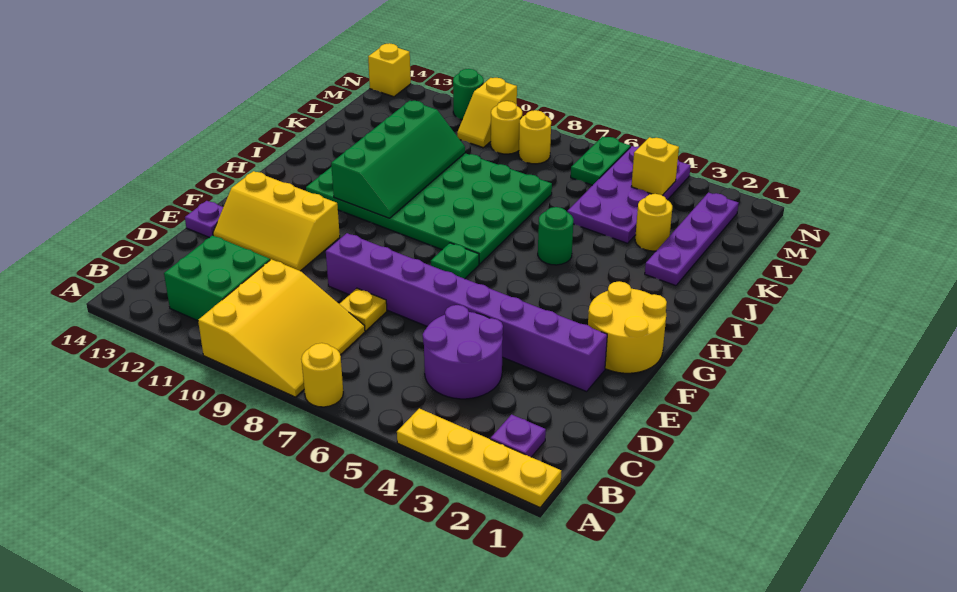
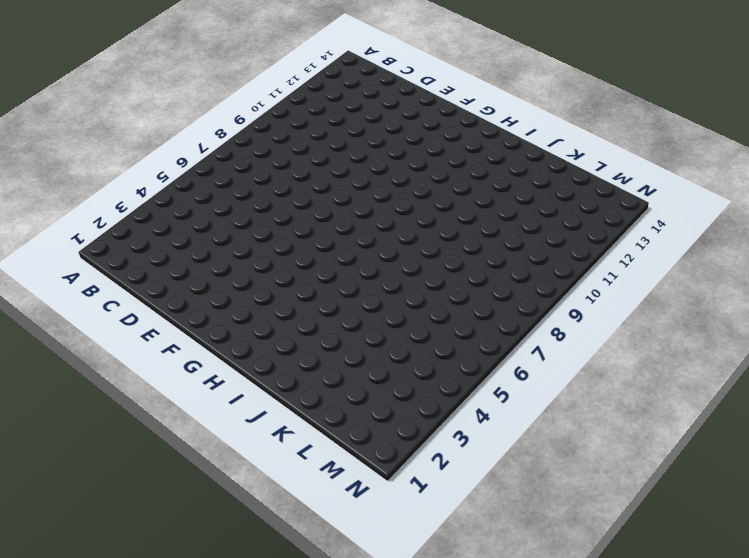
none -> yellow 1x4 plate [397,408,561,507]
none -> yellow 1x1 round brick [301,343,343,407]
none -> yellow 3x3 slope [198,259,365,397]

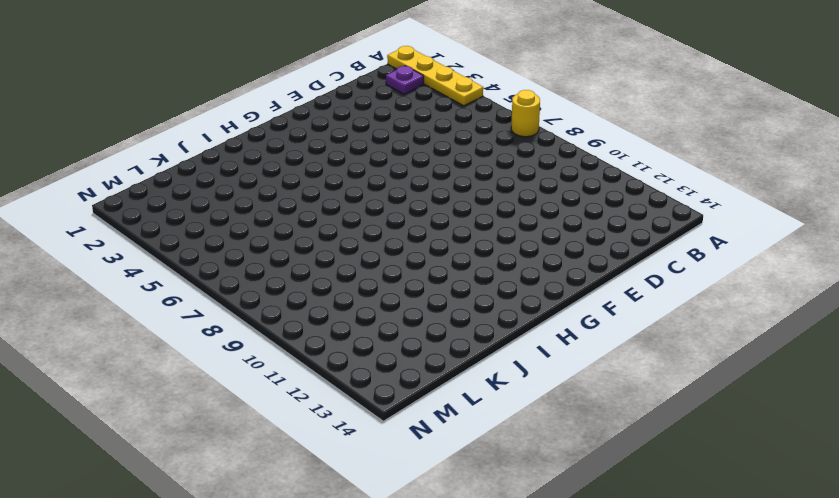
none -> yellow 3x3 slope [198,259,365,397]
none -> green 2x2 brick [164,235,270,321]
none -> purple 2x2 round brick [423,305,503,399]

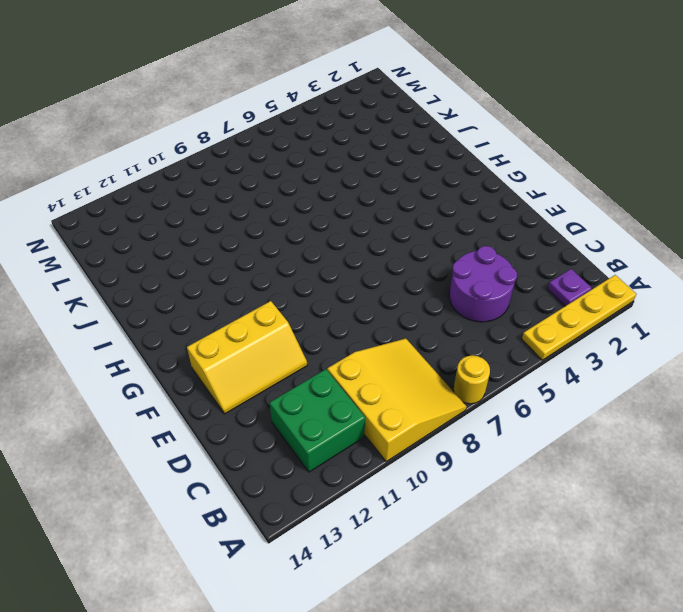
none -> yellow 1x1 plate [340,288,387,331]
none -> purple 1x8 brick [326,233,607,392]
none -> purple 1x1 plate [185,201,223,238]

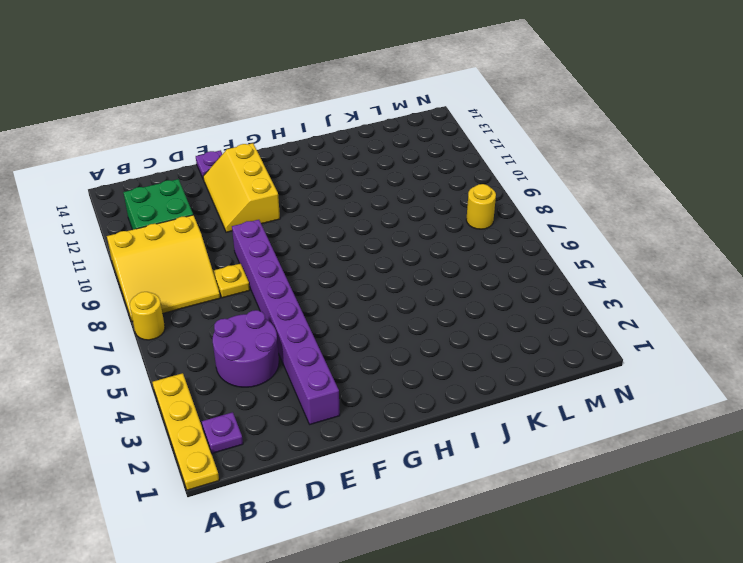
none -> yellow 2x2 round brick [588,281,667,373]
none -> green 1x1 plate [431,243,479,279]
none -> green 4x6 plate [306,153,552,264]

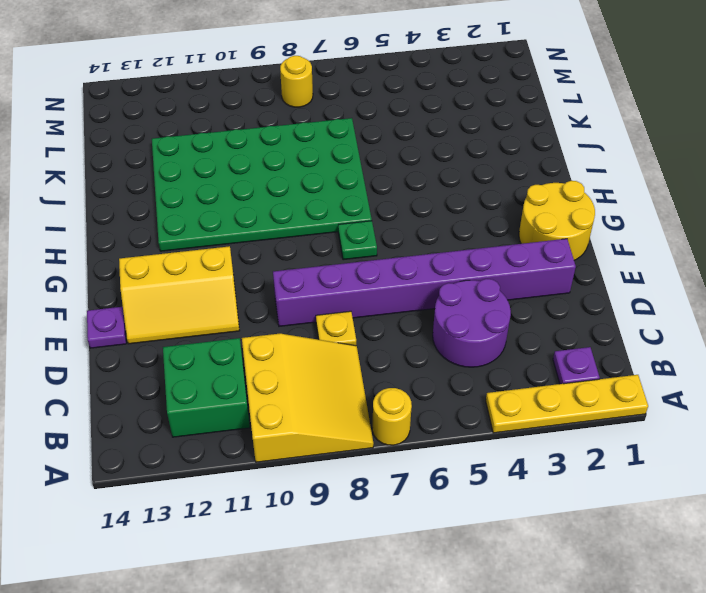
none -> green 1x1 round brick [538,207,573,265]
none -> purple 1x4 plate [645,193,739,286]
none -> yellow 1x1 round brick [635,194,672,251]

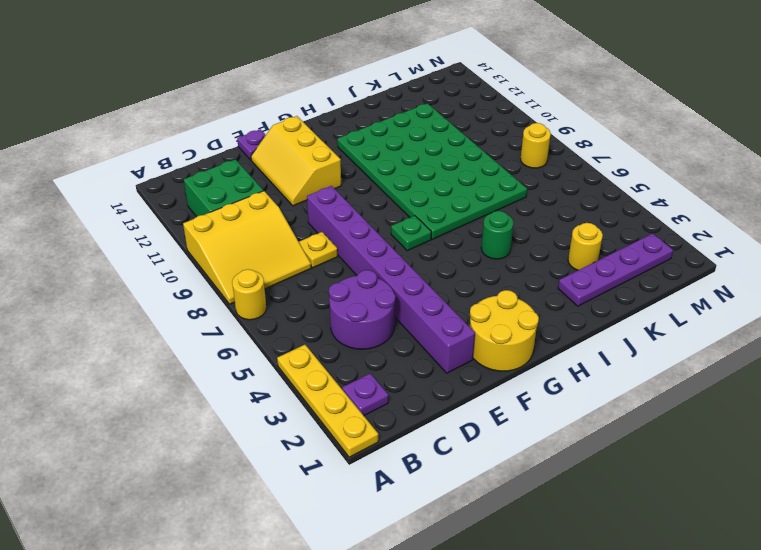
none -> purple 2x4 plate [567,146,691,243]
none -> green 1x2 plate [571,137,630,185]
none -> yellow 1x1 round brick [491,101,522,154]

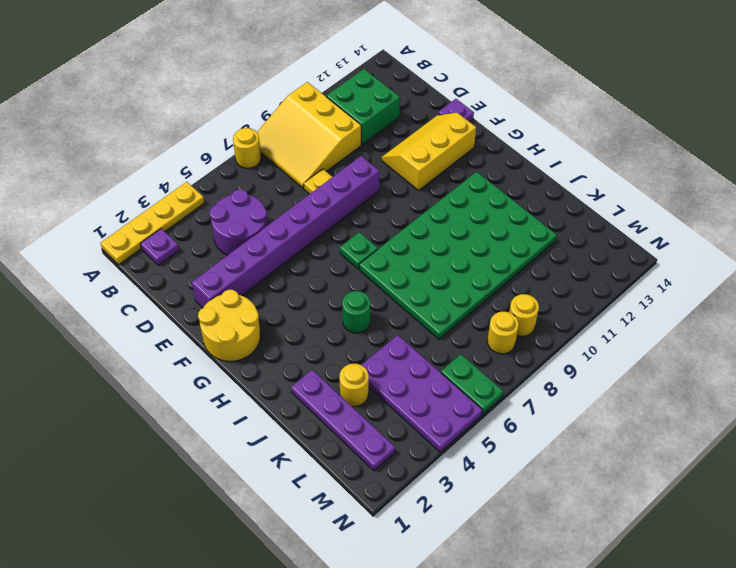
none -> yellow 1x2 slope [457,78,517,148]
none -> green 1x1 round brick [453,69,484,120]
none -> yellow 1x1 brick [368,43,411,97]

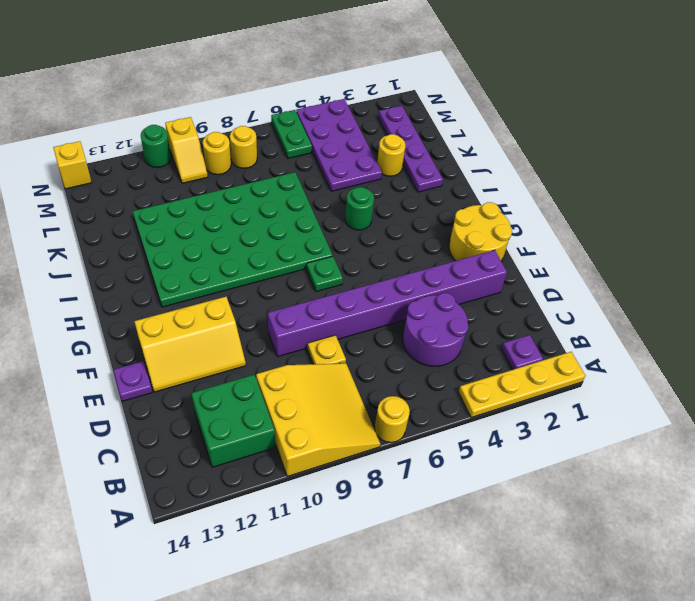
none -> green 2x4 slope [331,101,465,218]
none -> yellow 1x1 brick [631,137,679,195]

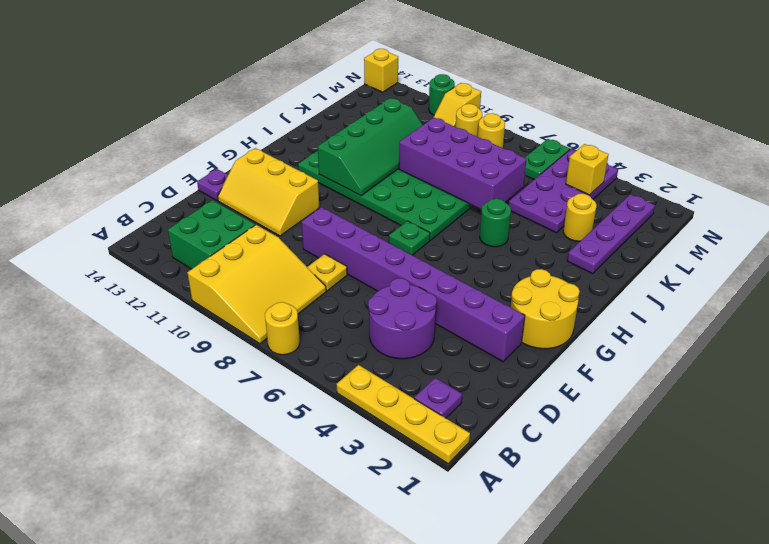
purple 2x4 brick [399,117,527,210] -> none

